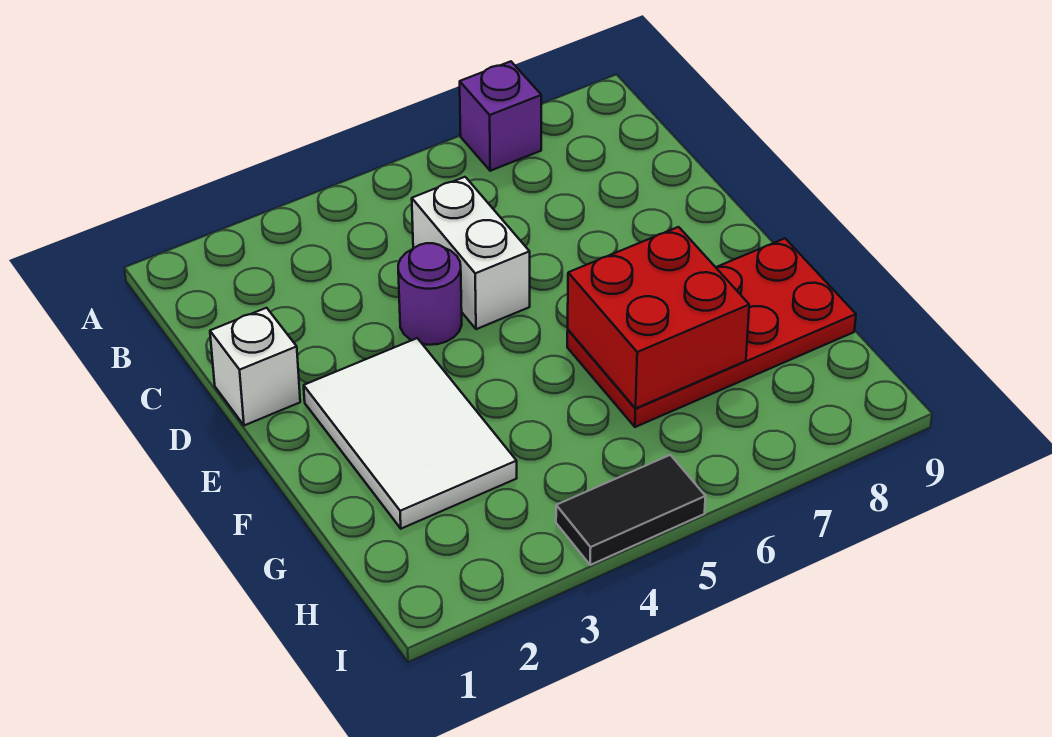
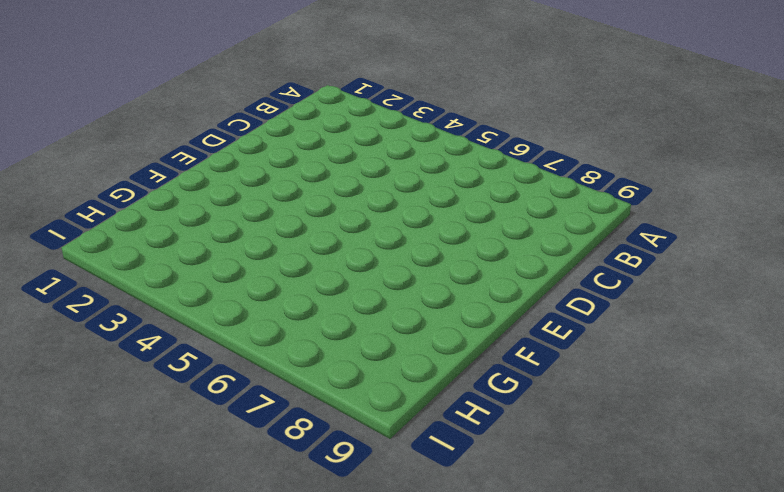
none -> purple 1x1 brick [460,61,541,171]
none -> white 1x2 brick [412,177,530,329]

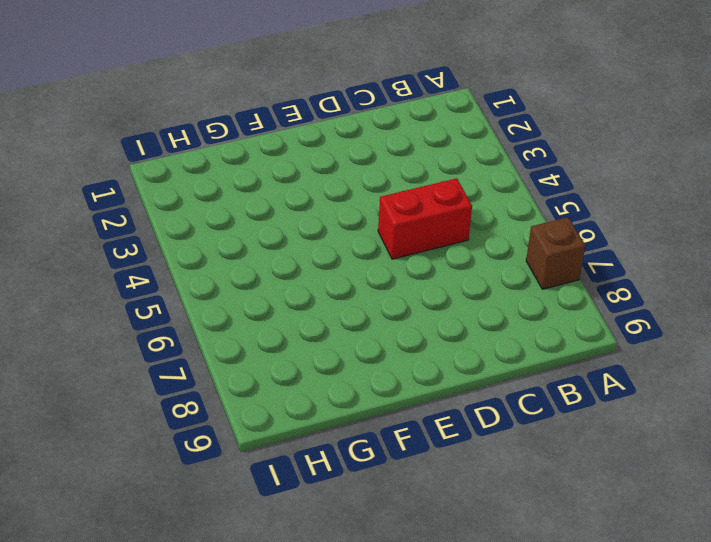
brown 1x1 brick [526,217,585,289] -> purple 1x1 brick [460,61,541,171]
red 1x2 brick [378,178,472,259] -> white 1x2 brick [412,177,530,329]
none -> white 1x1 brick [210,308,300,426]
none -> purple 1x1 round brick [398,243,462,345]

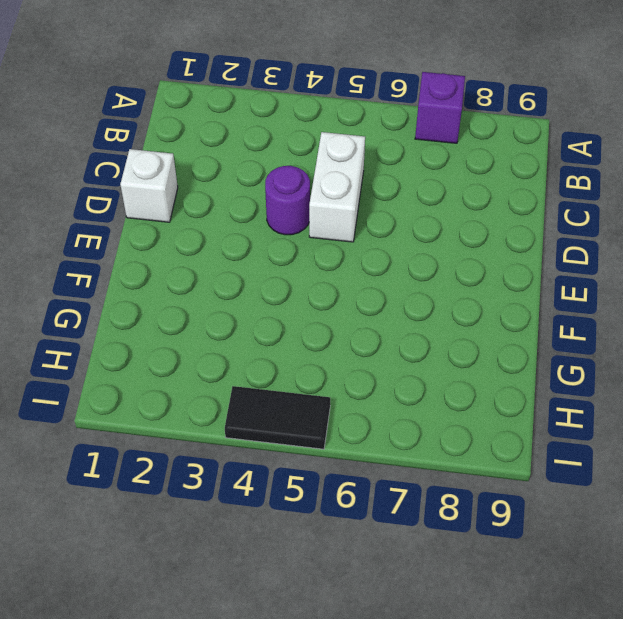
none -> white 2x3 tile [304,338,517,529]
none -> red 2x4 plate [567,238,856,427]

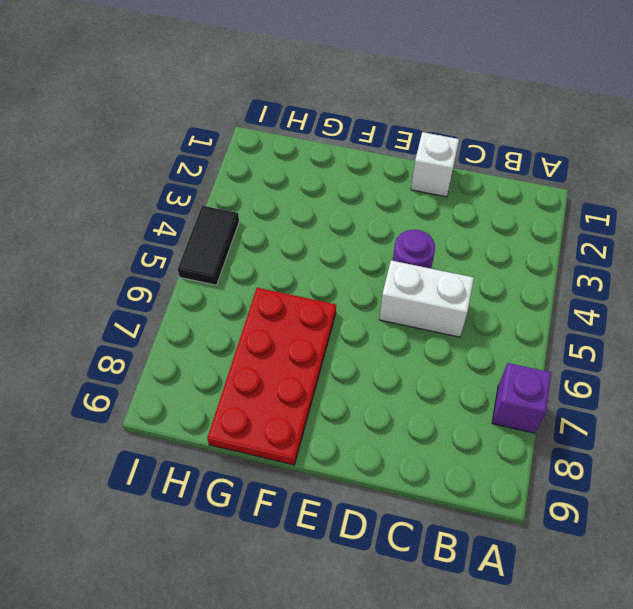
none -> white 2x3 tile [304,338,517,529]
none -> red 2x2 brick [568,227,749,408]

